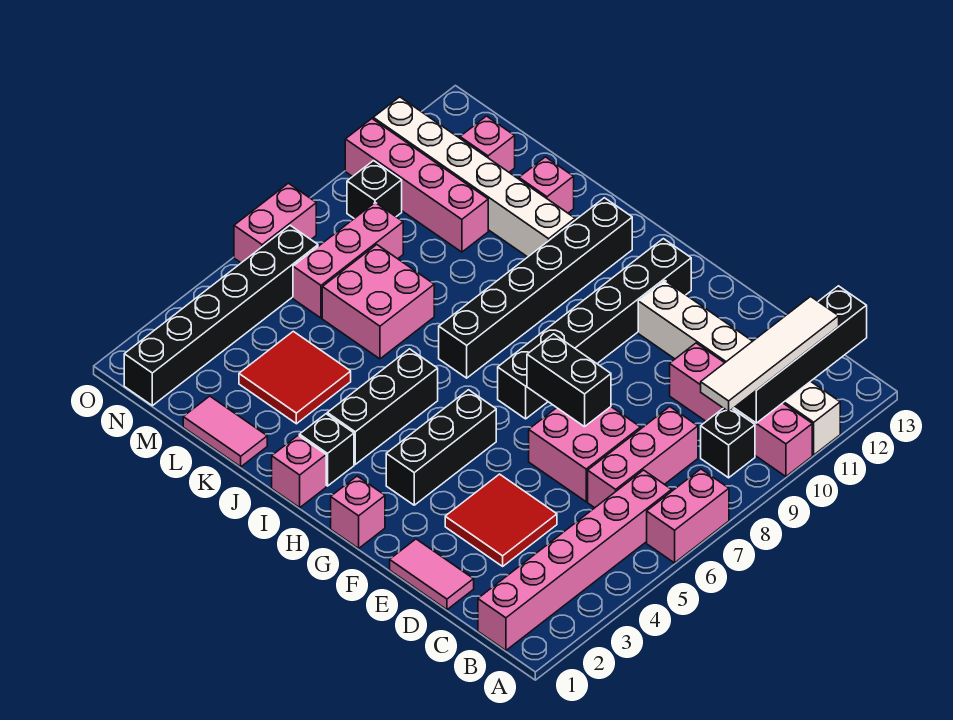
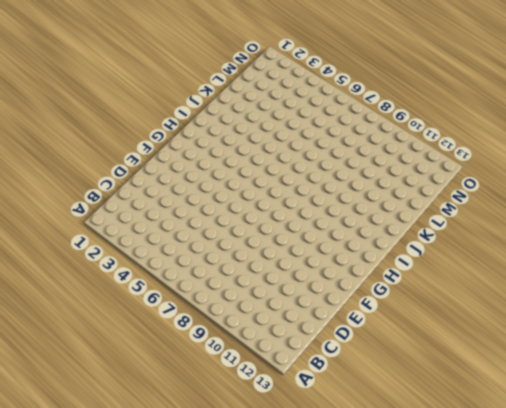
none -> pink 1x2 brick [647,469,729,563]
none -> pink 1x4 brick [670,343,812,476]
none -> white 1x6 brick [638,281,840,455]
none -> pink 1x6 brick [478,470,672,650]

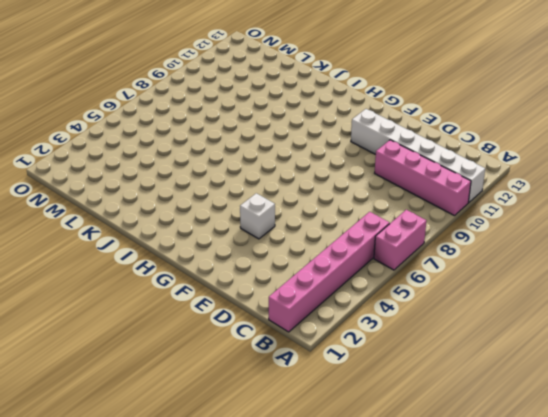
white 1x1 brick [240,193,275,239] -> none
none -> black 1x1 brick [701,408,755,478]
none -> pink 1x3 brick [588,407,698,508]
none -> pink 1x2 tile [390,539,474,610]
none -> red 2x2 tile [445,474,557,566]

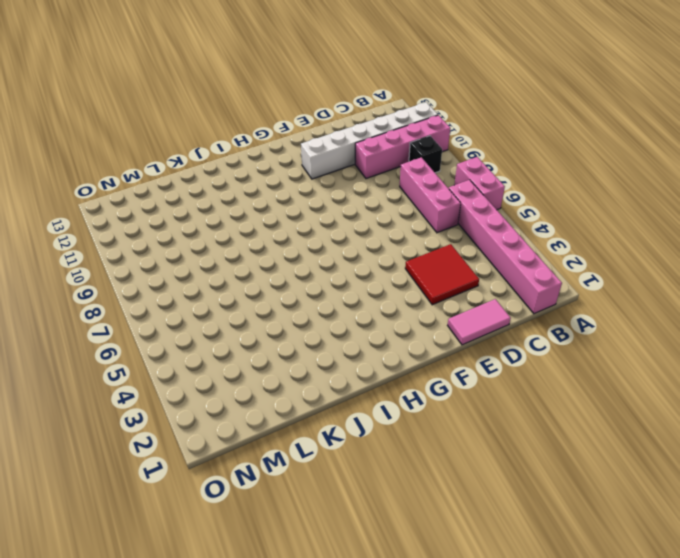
none -> pink 2x2 brick [529,407,641,502]
none -> pink 1x1 brick [331,476,385,548]
none -> black 1x3 brick [386,390,496,505]
none -> black 1x6 brick [498,239,691,419]

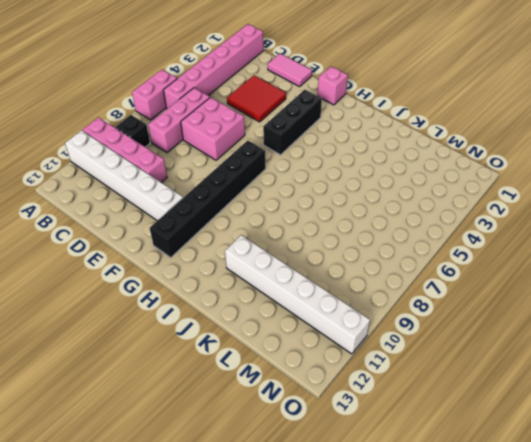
none -> pink 1x1 brick [272,435,326,508]
none -> black 1x1 brick [299,414,354,486]
none -> black 1x3 brick [327,349,438,464]
none -> black 1x6 brick [439,198,632,378]

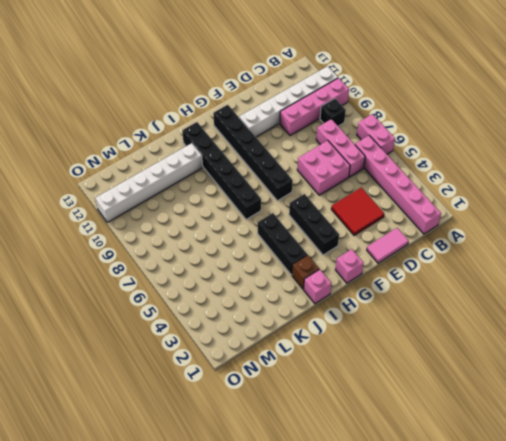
brown 1x1 brick [292,255,319,289] -> black 1x1 brick [299,414,354,486]
none -> pink 1x2 tile [183,396,267,467]
none -> red 2x2 tile [239,331,351,424]
none -> pink 2x2 brick [322,245,434,359]
none -> pink 1x1 brick [519,157,574,213]

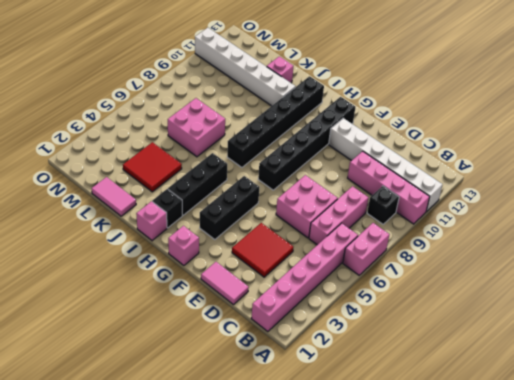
none -> pink 1x4 brick [345,119,488,252]
none -> pink 1x3 brick [293,203,403,318]
none -> pink 1x1 brick [460,116,515,172]
none -> black 1x6 brick [124,225,318,406]

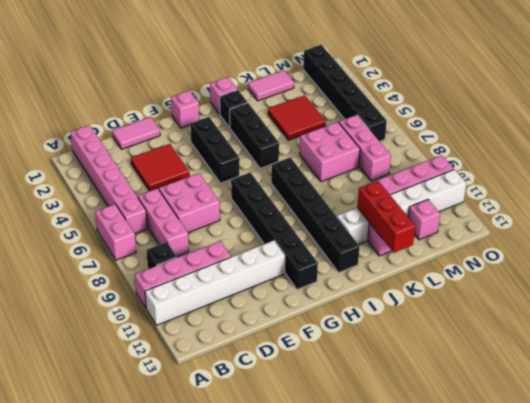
red 1x3 brick [357,181,415,253] -> none
none -> black 1x1 brick [347,161,402,218]
none -> pink 1x2 brick [234,183,316,263]
none -> black 1x4 brick [734,286,867,423]
none -> black 1x2 brick [527,334,611,427]

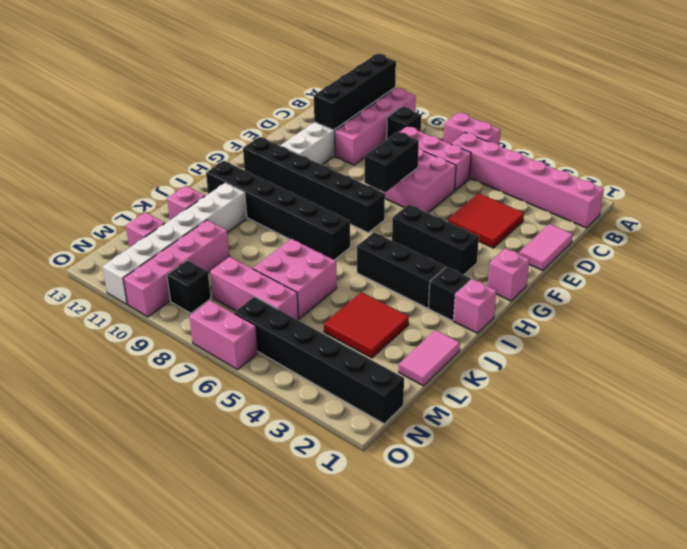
black 1x4 brick [314,54,396,130] -> black 1x4 brick turned to [734,286,867,423]
none -> white 1x4 tile [701,296,839,411]

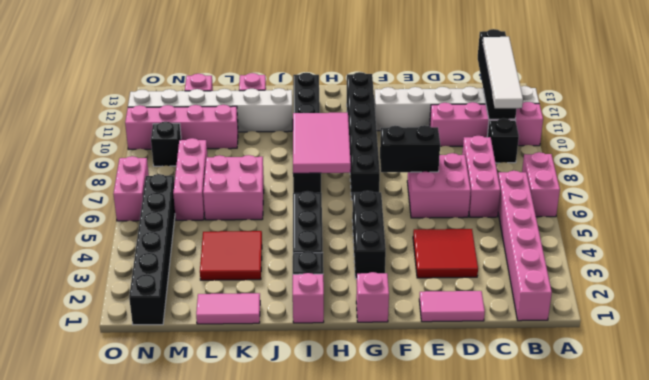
pink 2x3 tile [293,113,351,173] -> none

